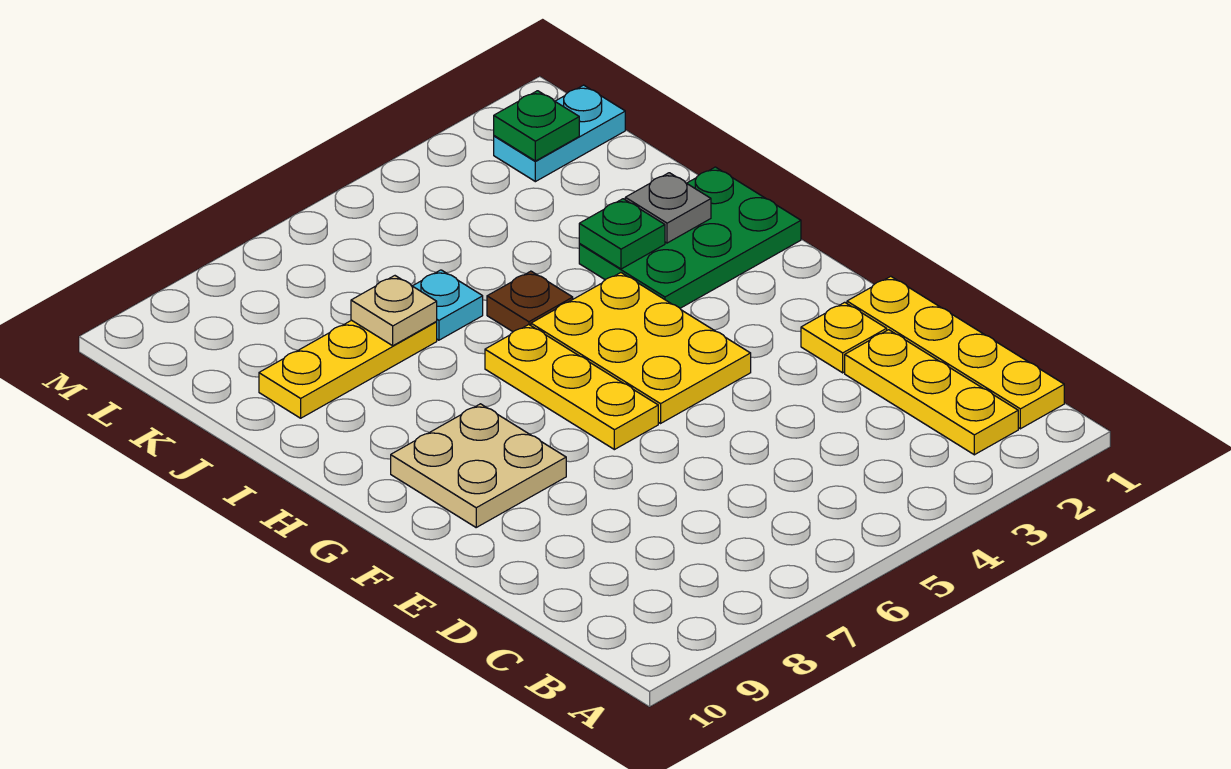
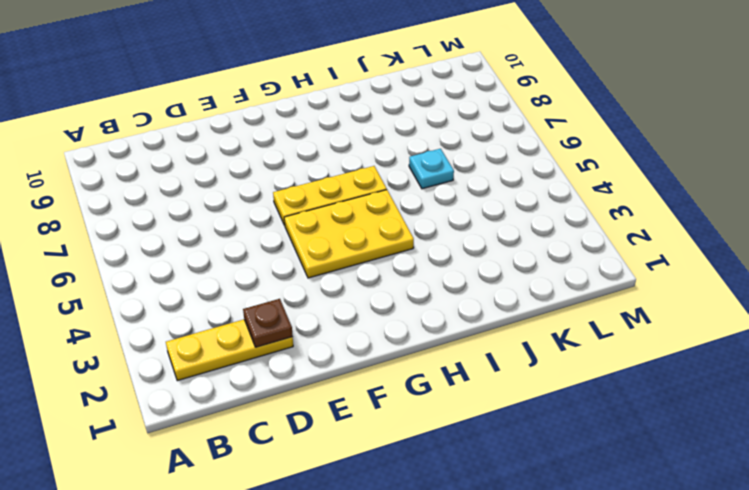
brown 1x1 plate [243,299,293,347] -> brown 1x1 plate moved to [487,271,573,332]
none -> yellow 1x4 plate [847,276,1064,429]
none -> yellow 1x1 plate [801,302,887,373]
none -> tan 2x2 plate [391,404,566,527]

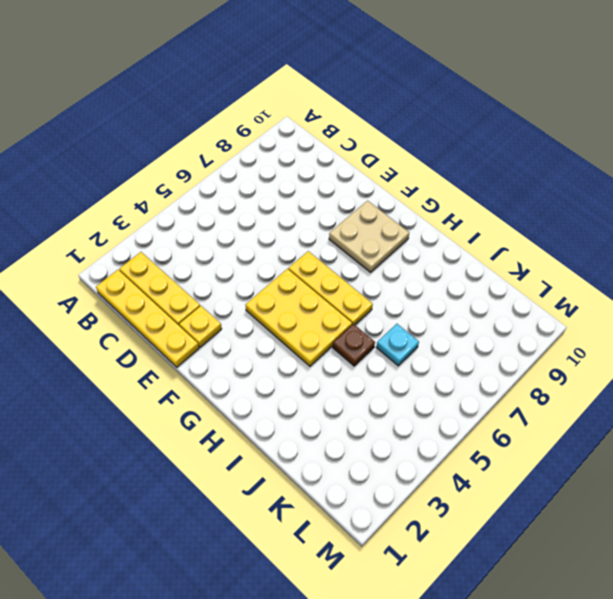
none -> green 2x3 plate [579,167,801,308]
none -> yellow 1x3 plate [259,320,437,418]
none -> cyan 1x2 plate [494,85,625,182]

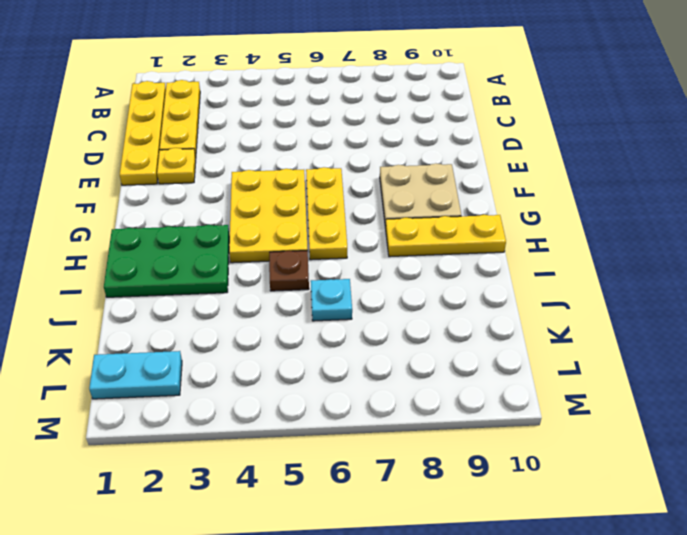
yellow 1x3 plate [386,215,506,257] -> yellow 1x3 plate moved to [259,320,437,418]
none -> grey 1x1 plate [625,173,711,243]
none -> green 1x1 plate [579,199,665,269]
none -> tan 1x1 plate [351,276,437,346]

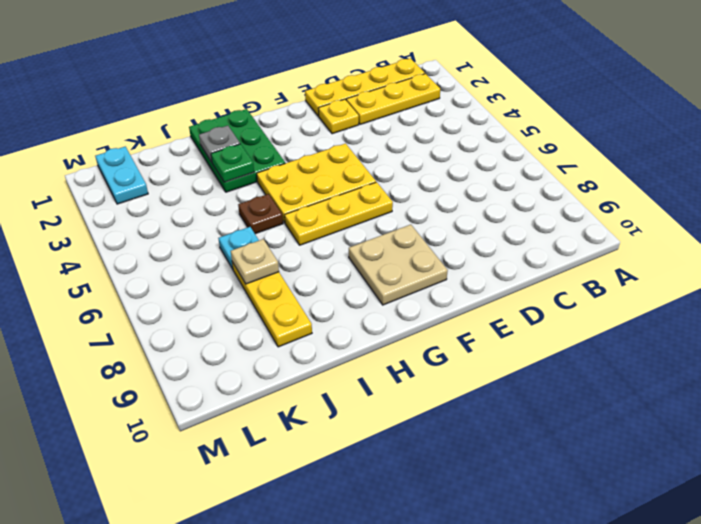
none -> green 1x1 plate [494,91,579,161]

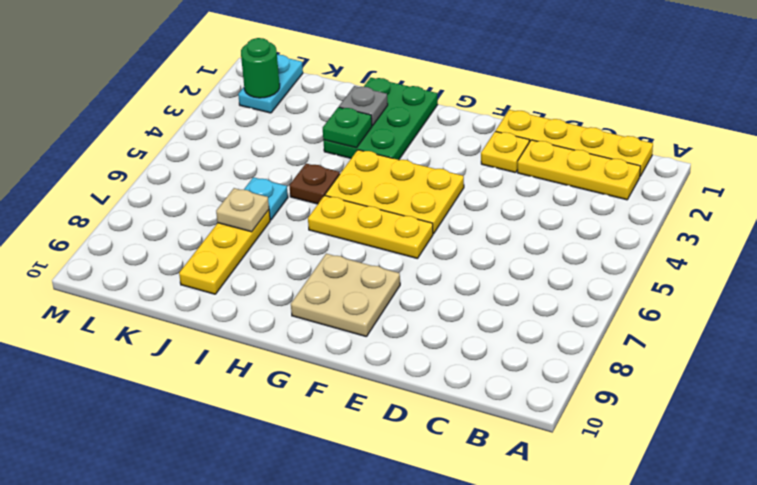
green 1x1 round brick [241,38,280,98] -> green 1x1 plate [494,91,579,161]

